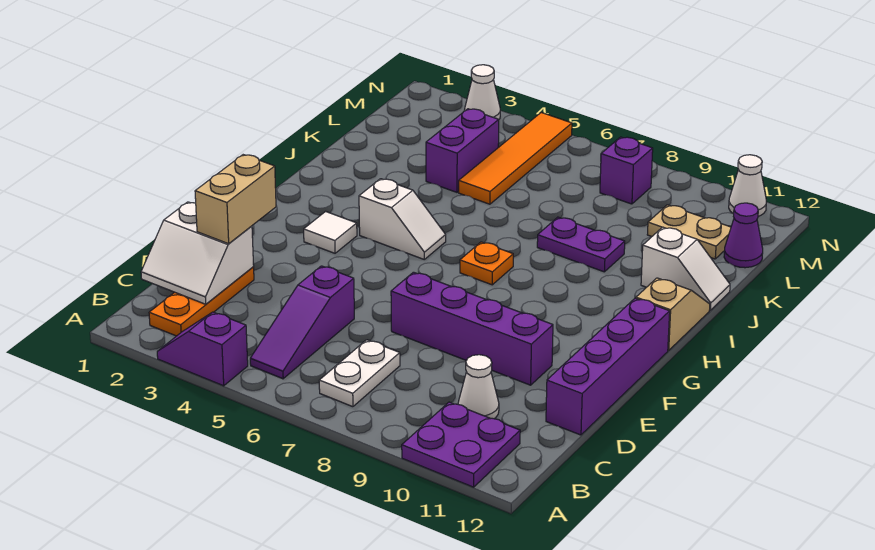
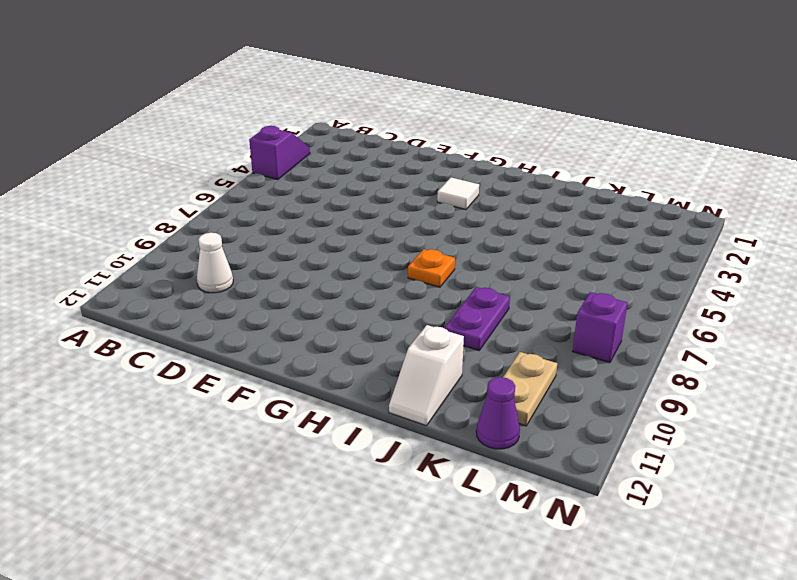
none -> purple 2x2 plate [402,402,520,487]
none -> orange 1x3 plate [149,267,254,336]
none -> purple 1x3 slope [250,266,354,379]

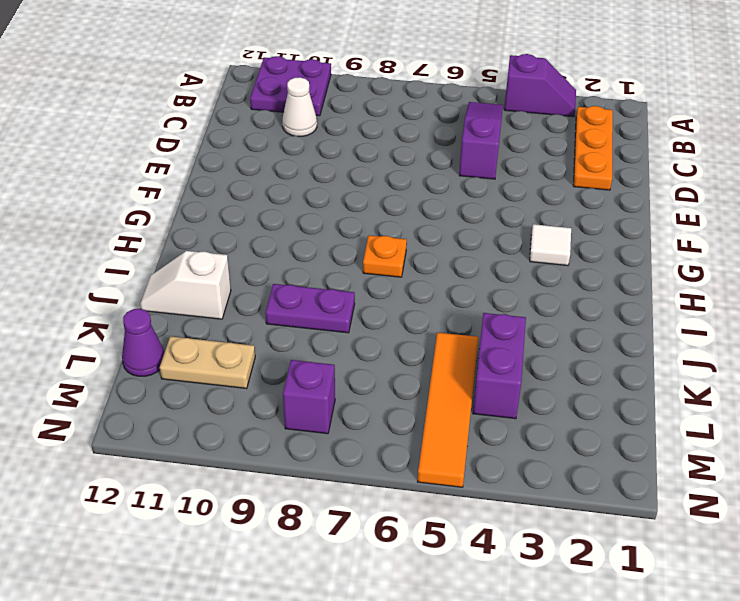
none -> white 1x2 plate [319,340,400,407]
none -> purple 1x4 brick [546,298,670,435]
none -> purple 1x4 brick [391,272,553,385]

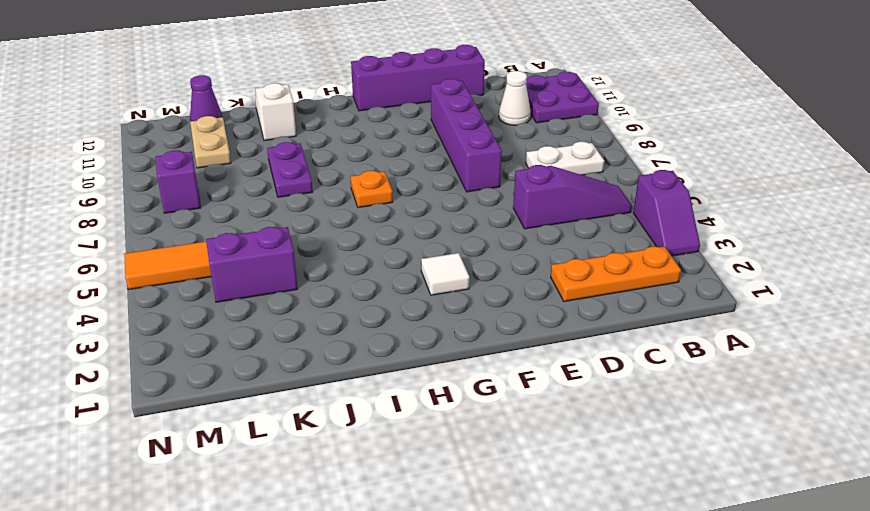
none -> white 1x2 slope [359,179,446,259]
none -> tan 1x2 slope [636,278,710,350]
none -> white 1x1 cone [464,65,500,120]

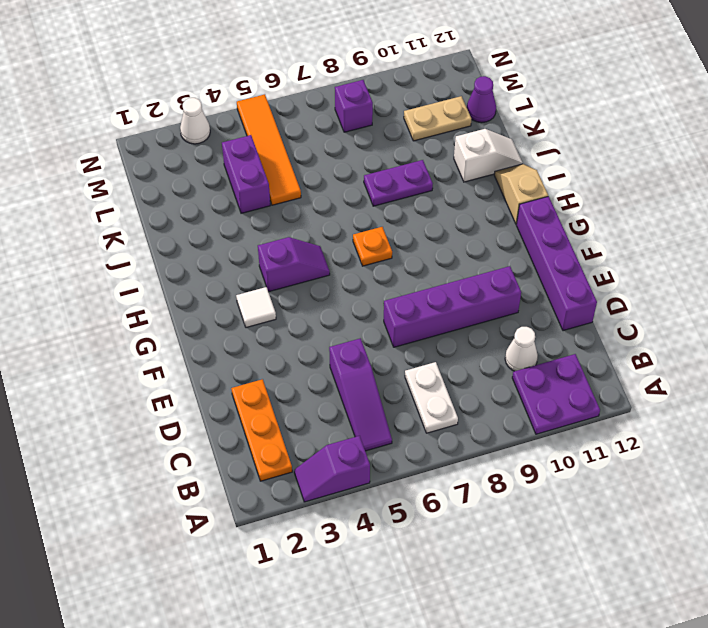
purple 1x2 slope [258,237,330,292] -> white 1x2 slope [359,179,446,259]
none -> white 1x1 cone [729,155,766,216]
none -> white 2x2 slope [141,202,254,304]
none -> tan 1x2 brick [195,155,276,244]

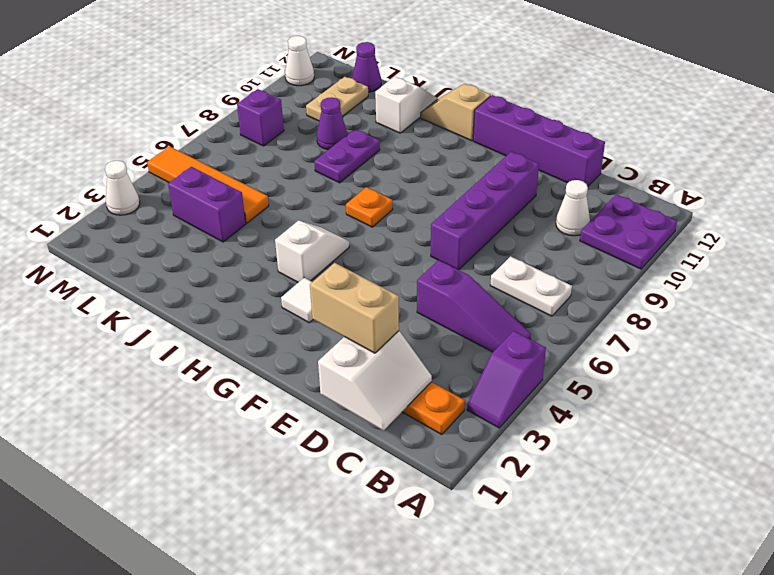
purple 1x1 cone [317,97,348,150] -> none

